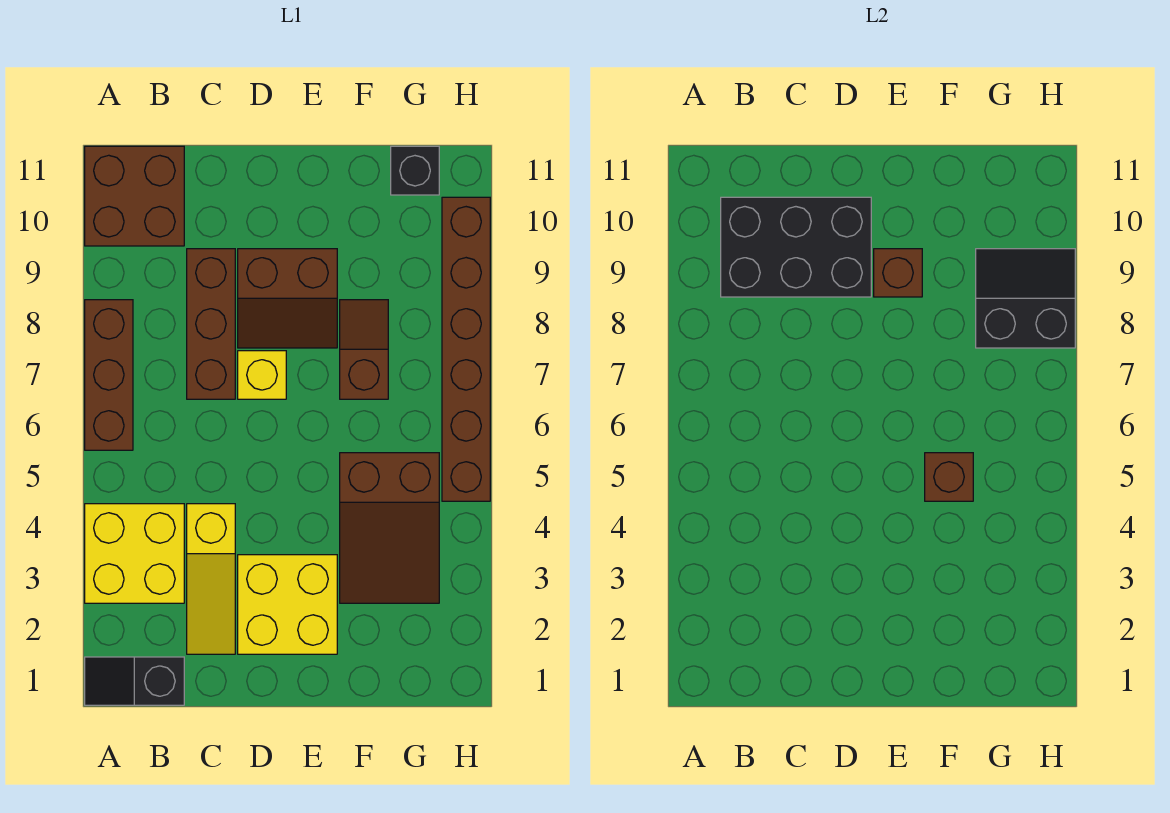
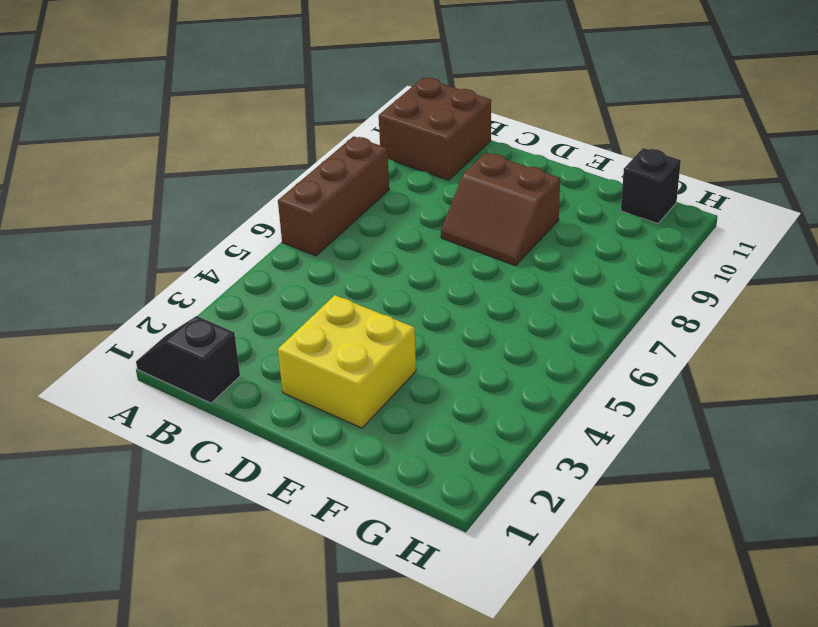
none -> yellow 2x2 brick [85,504,184,603]
none -> yellow 1x3 slope [187,504,235,654]
none -> brown 1x3 brick [187,249,235,399]

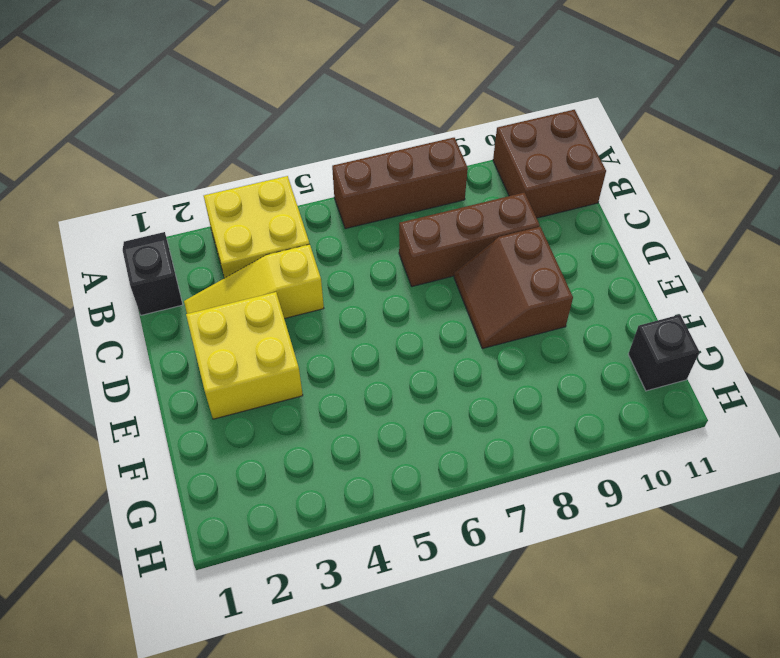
none -> yellow 1x1 brick [238,351,286,399]
none -> brown 2x3 slope [340,453,439,603]
none -> brown 1x2 slope [340,300,388,399]

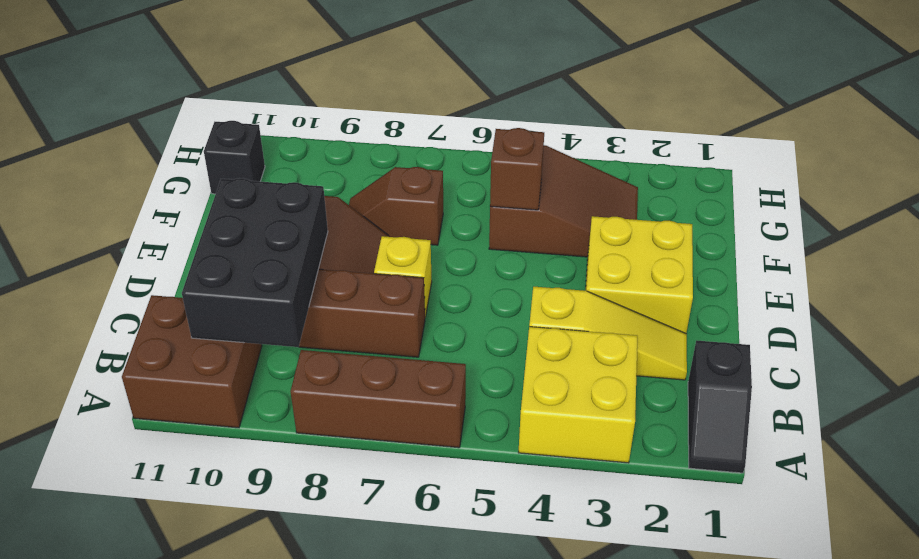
none -> brown 1x6 brick [442,197,490,501]
none -> brown 1x1 brick [874,249,922,297]
none -> black 2x2 slope [976,249,1075,348]

